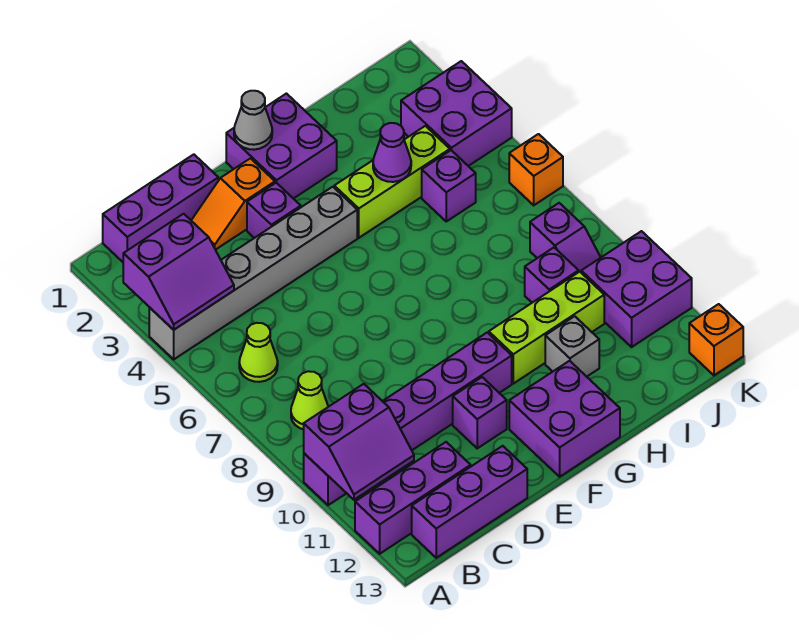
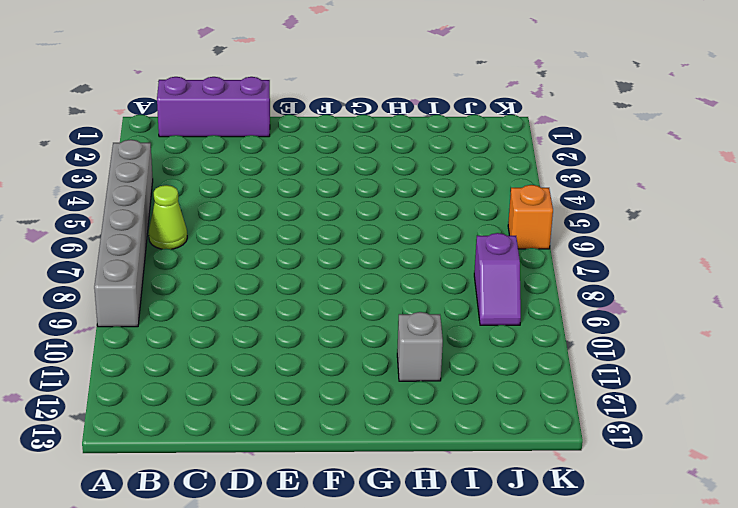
grey 1x6 brick [94,140,153,327] -> grey 1x6 brick turned to [149,187,357,359]
none -> purple 1x6 brick [304,333,512,505]
none -> purple 1x3 brick [355,442,471,554]
none -> lime 1x1 cone [291,371,328,429]

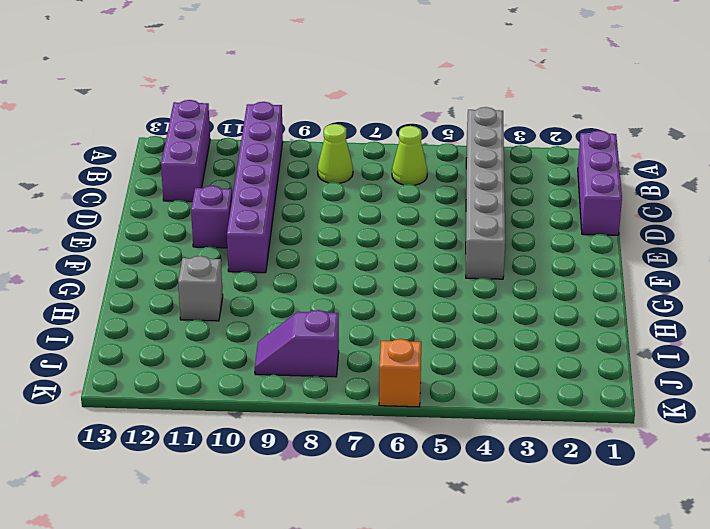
none -> purple 1x3 brick [412,446,527,558]
none -> orange 1x2 slope [191,158,275,250]
none -> purple 1x1 brick [247,183,301,238]

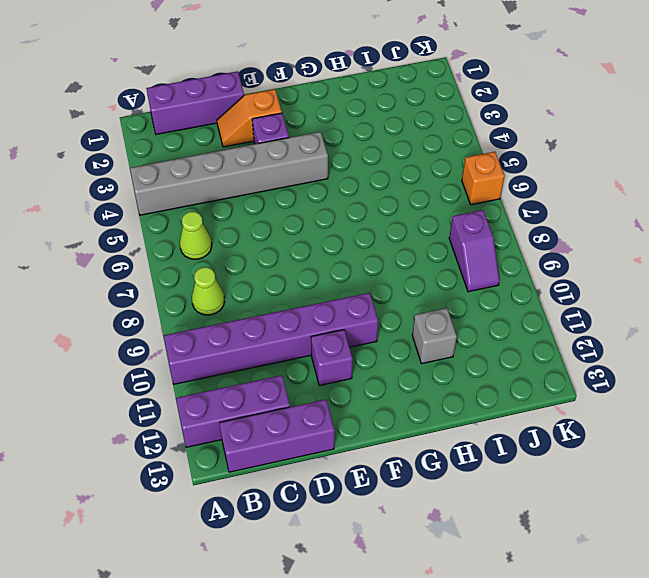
none -> purple 2x2 brick [226,94,337,199]
none -> purple 2x2 brick [509,361,620,477]
none -> lime 1x3 brick [334,126,450,238]

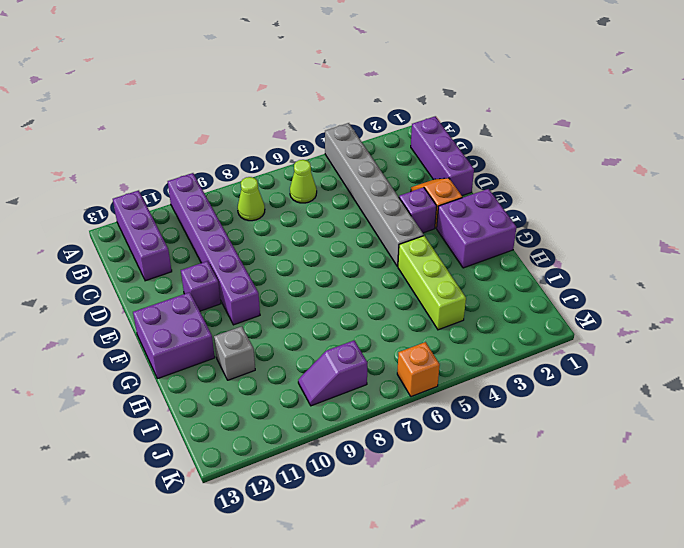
none -> purple 1x3 brick [412,446,527,558]
none -> lime 1x3 brick [489,272,604,384]
none -> purple 1x1 brick [422,150,476,221]

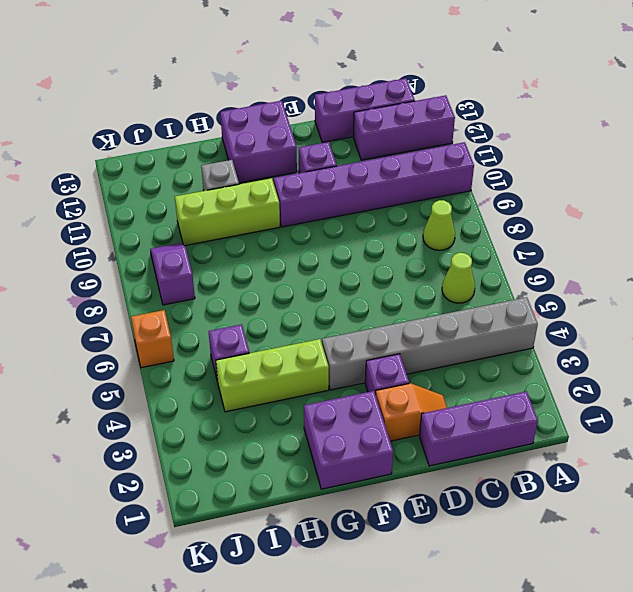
none -> purple 1x1 brick [525,248,579,303]
none -> purple 2x2 brick [401,61,512,166]
none -> purple 2x2 brick [581,231,692,347]

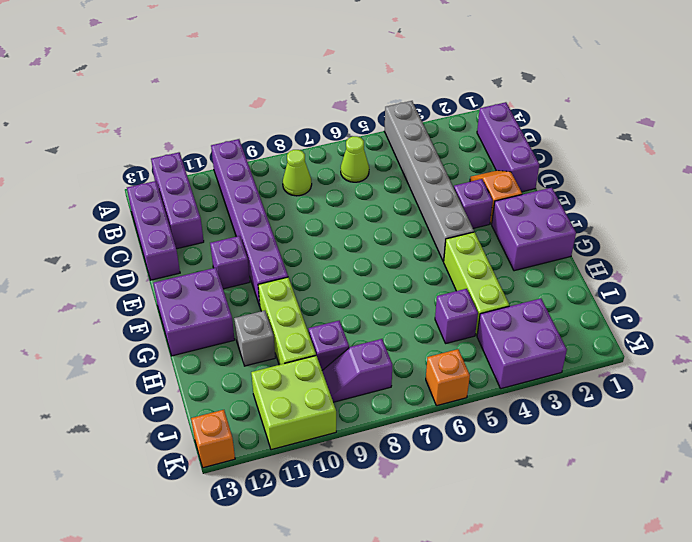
lime 2x2 brick [251,356,336,450] -> purple 2x2 brick [581,231,692,347]
none -> purple 2x2 slope [123,214,234,330]
none -> purple 2x2 slope [304,384,414,500]
none -> grey 1x1 cone [234,91,272,150]

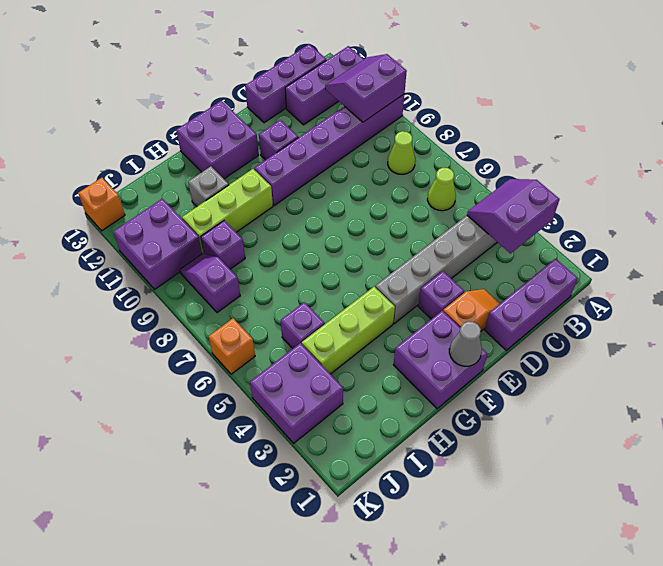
none -> purple 1x1 cone [373,123,411,182]

